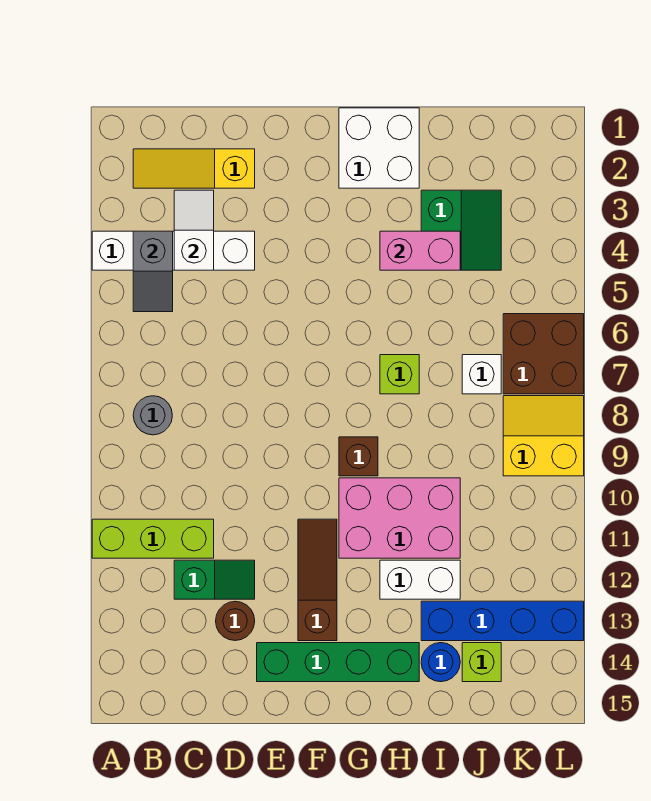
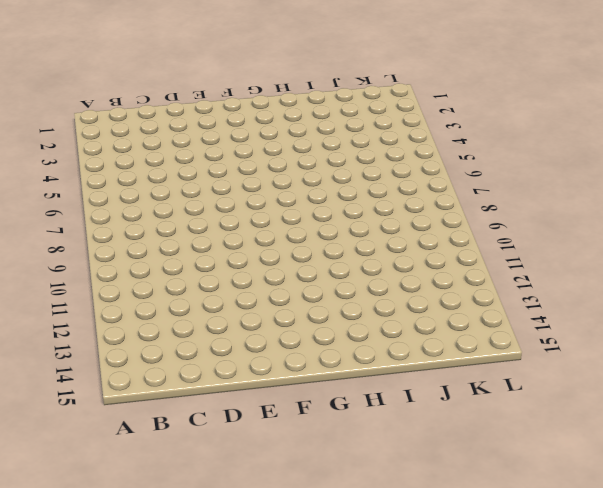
none -> white 1x4 brick [92,231,255,270]
none -> lime 1x3 brick [92,519,214,558]
none -> yellow 1x3 slope [133,149,255,188]

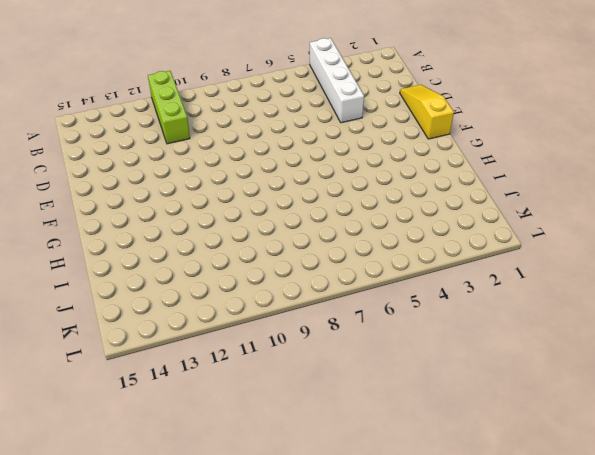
yellow 1x3 slope [400,85,454,139] -> yellow 1x3 slope moved to [133,149,255,188]
none -> grey 1x1 round brick [133,396,172,435]
none -> green 1x2 slope [174,560,255,599]
none -> brown 1x1 round brick [216,601,255,641]

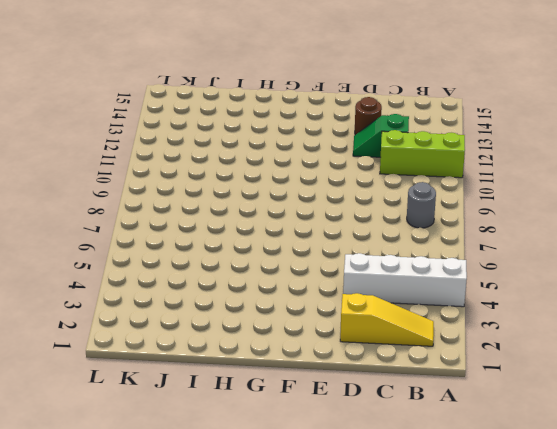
none -> green 1x4 brick [257,643,419,682]
none -> brown 1x3 slope [298,519,337,641]
none -> white 2x2 brick [339,108,419,188]

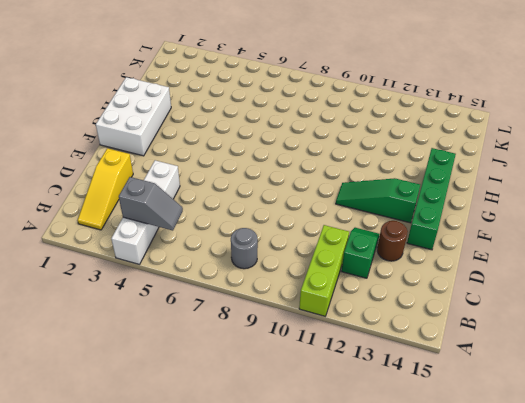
white 2x3 brick [96,77,171,156] -> white 2x2 brick [339,108,419,188]
green 1x3 slope [336,178,420,223] -> brown 1x3 slope [298,519,337,641]
none -> brown 1x1 brick [339,437,378,476]
none -> pink 2x3 brick [339,478,460,558]
none -> lime 1x1 brick [380,355,419,394]

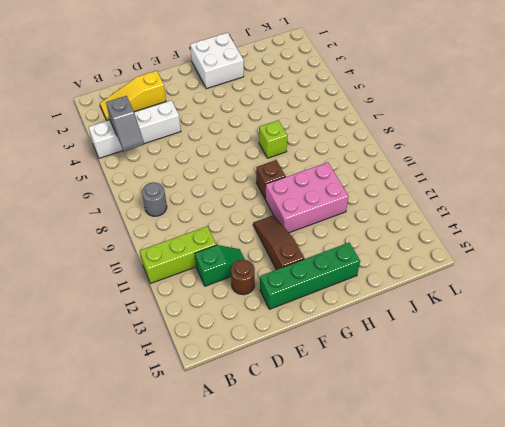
none -> white 1x2 brick [380,560,460,599]
none -> green 2x2 slope [421,190,501,270]
none -> blue 1x4 brick [421,601,584,641]

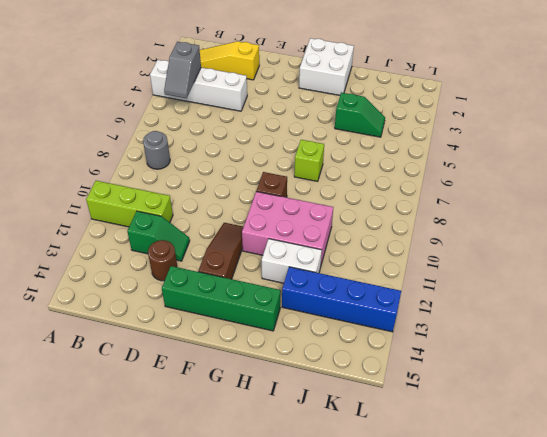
green 1x2 slope [335,93,385,137] -> green 2x2 slope [421,190,501,270]
none -> blue 1x1 round brick [421,643,460,682]
none -> white 1x1 brick [462,355,501,394]
none -> lime 1x1 brick [462,643,501,682]

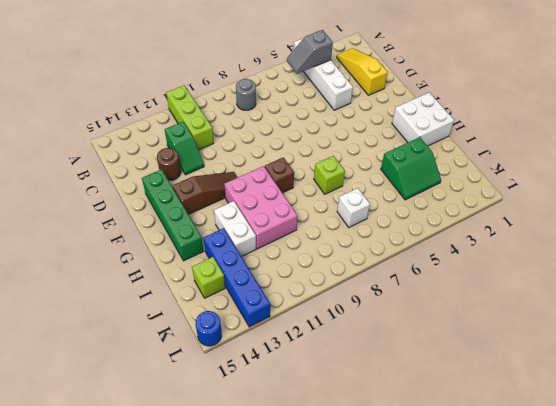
blue 1x1 round brick [196,311,222,346] -> blue 1x1 round brick moved to [421,643,460,682]
none -> brown 2x2 brick [503,314,584,394]
none -> yellow 2x2 slope [503,396,584,476]
none -> white 1x2 slope [174,190,214,270]

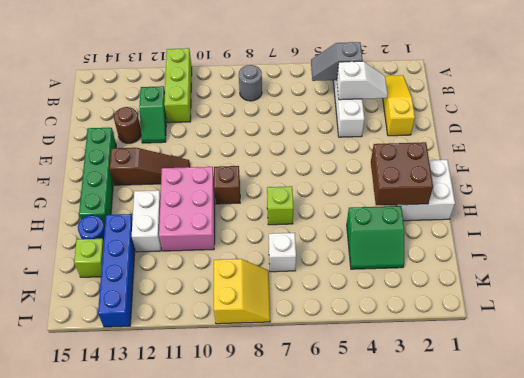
brown 2x2 brick [371,142,433,205] -> brown 2x2 brick moved to [503,314,584,394]
none -> pink 1x2 brick [380,231,460,270]

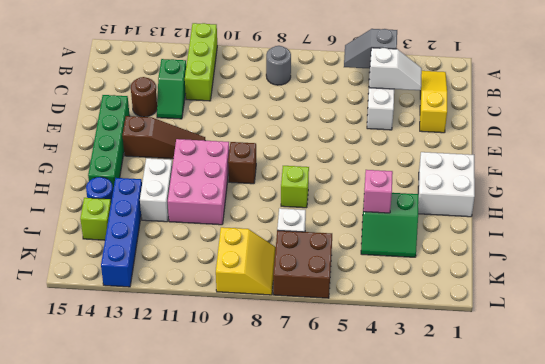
pink 1x1 brick [363,170,393,213] -> pink 1x2 brick [380,231,460,270]

